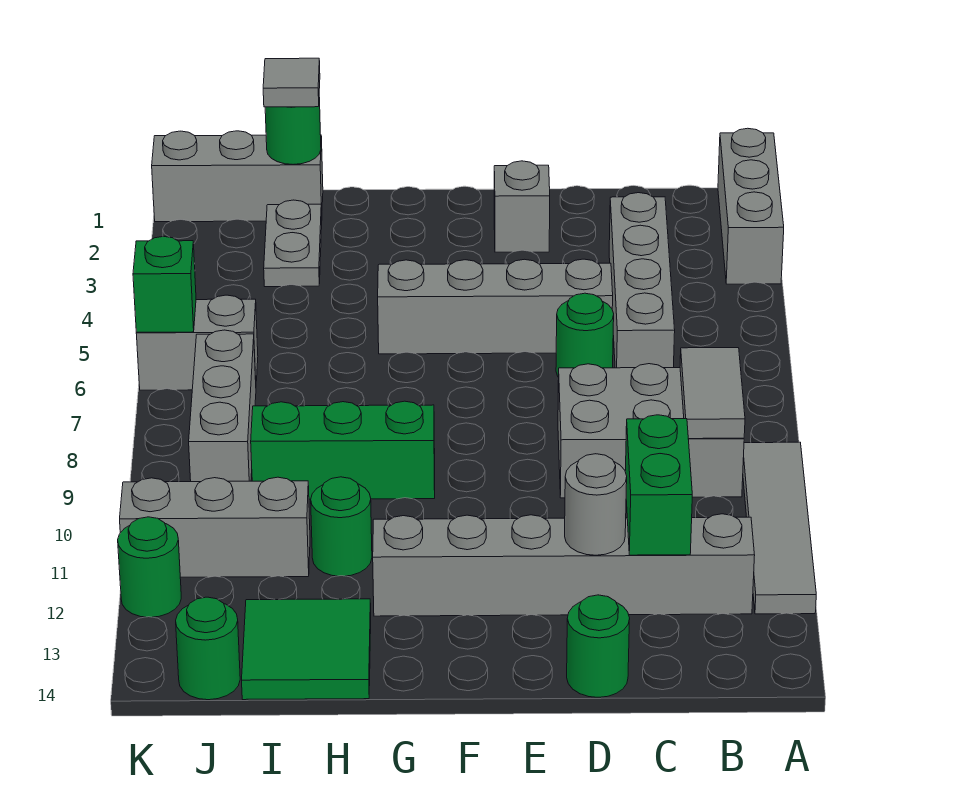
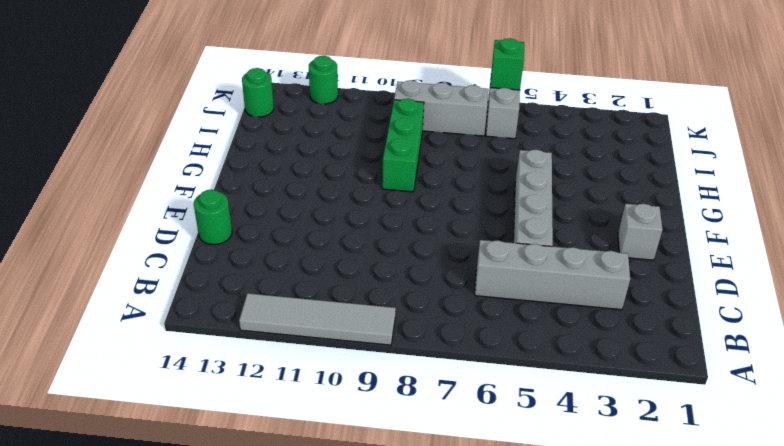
none -> grey 1x3 brick [718,128,784,284]
none -> grey 2x3 brick [558,364,744,498]
none -> grey 1x6 brick [373,514,755,616]

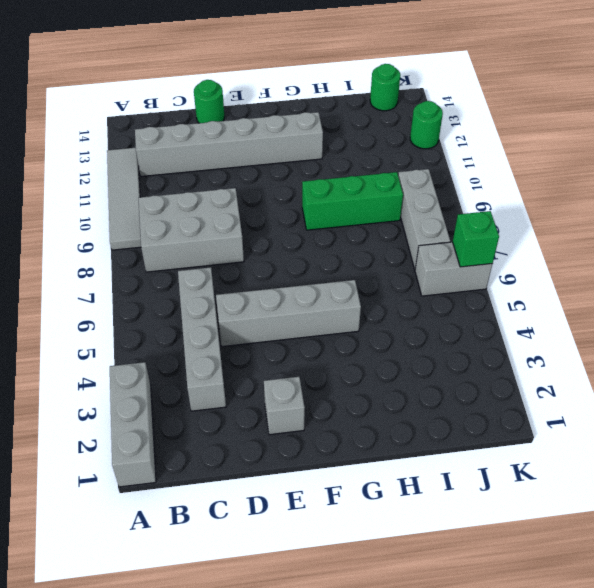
none -> green 1x1 round brick [556,293,614,377]
none -> green 1x1 round brick [311,477,372,576]
none -> green 2x2 tile [242,599,371,700]

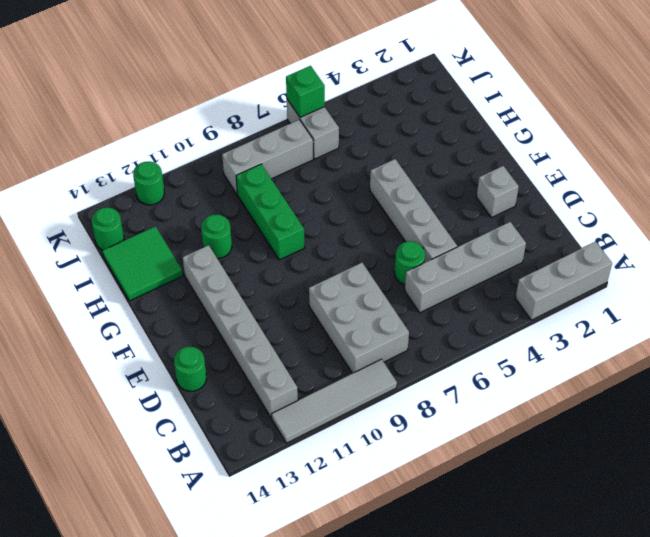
none -> grey 1x3 brick [152,131,323,222]
none -> grey 1x2 plate [264,200,322,287]
none -> grey 1x3 brick [120,477,310,577]

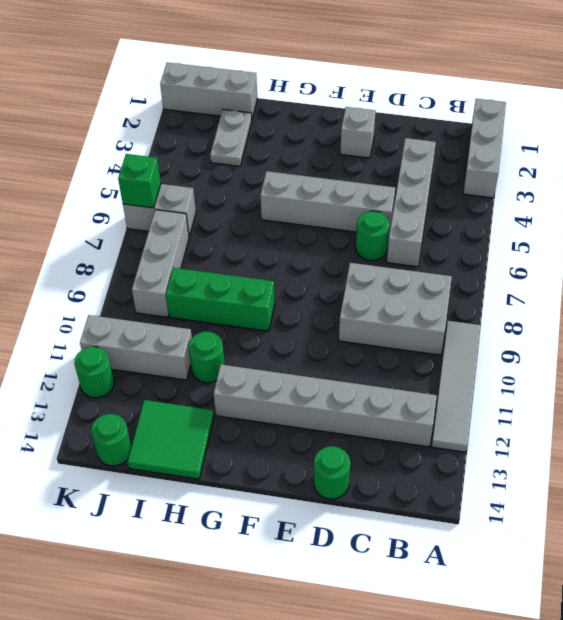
none -> grey 1x2 tile [680,348,745,439]
none -> green 1x2 brick [625,415,692,555]
none -> grey 1x1 round brick [565,454,627,555]

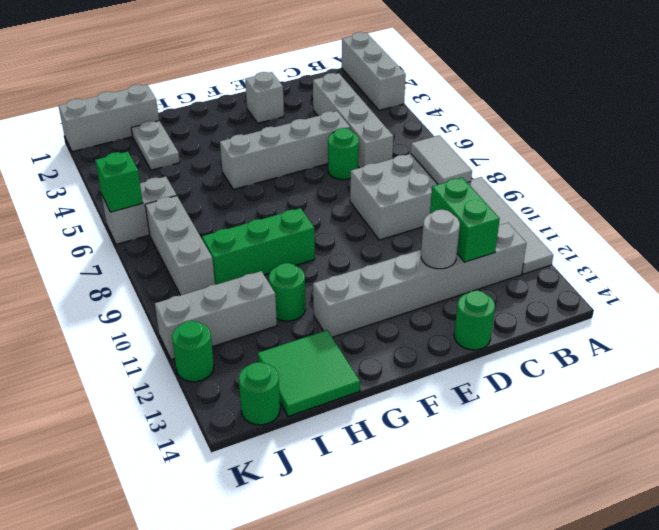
none -> green 1x1 round brick [265,97,321,164]
none -> grey 1x1 tile [263,58,320,107]

